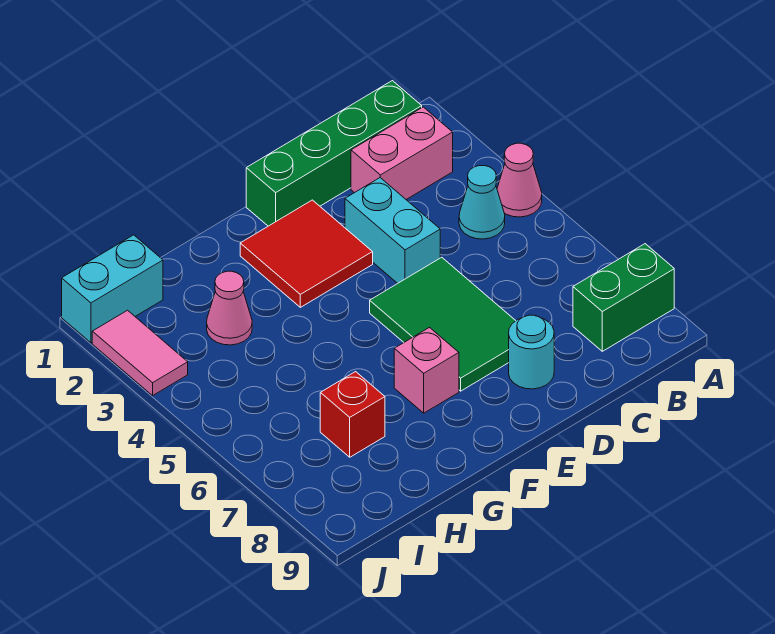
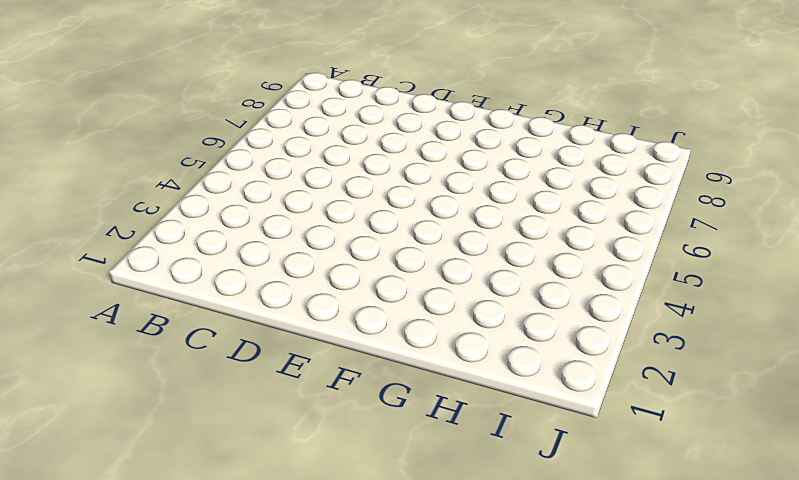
none -> pink 1x1 cone [497,143,542,217]
none -> green 1x2 brick [573,244,674,351]
none -> green 1x4 brick [246,81,422,226]

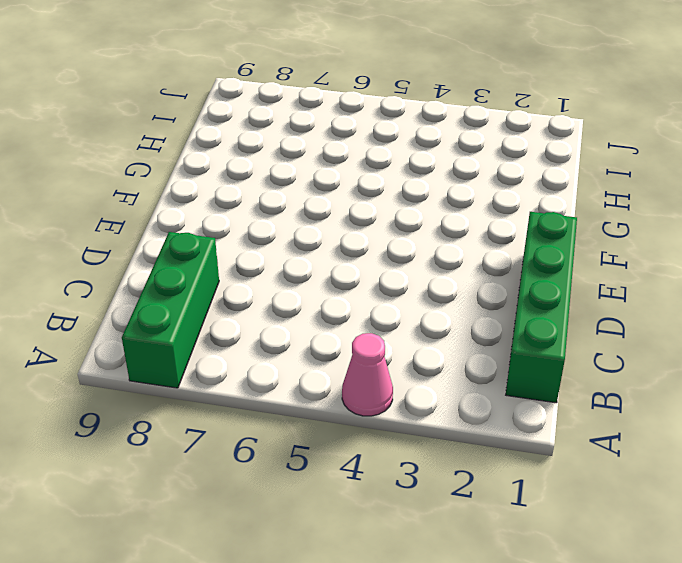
green 1x3 brick [122,232,219,388] -> green 1x2 brick [573,244,674,351]
none -> pink 1x2 brick [351,107,453,199]
none -> cyan 1x1 cone [459,166,505,239]
none -> cyan 1x2 brick [345,178,440,283]

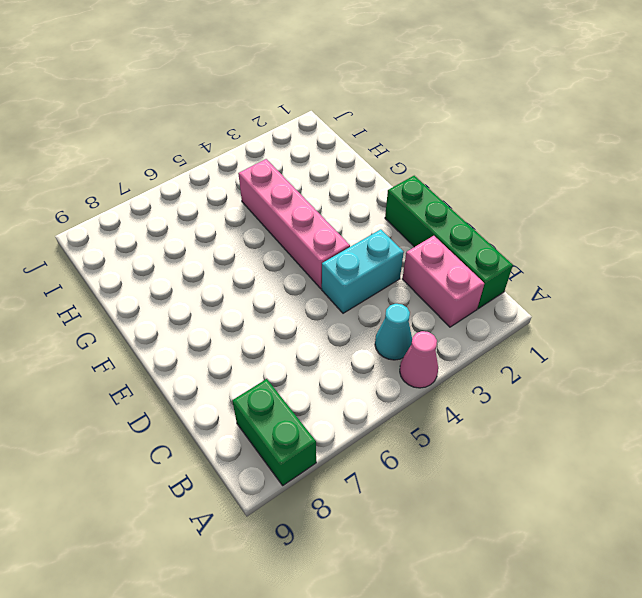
pink 1x4 brick [238,159,350,289] -> none
none -> green 2x3 tile [370,257,516,391]
none -> cyan 1x1 round brick [509,315,554,389]
none -> red 2x2 tile [240,200,373,307]

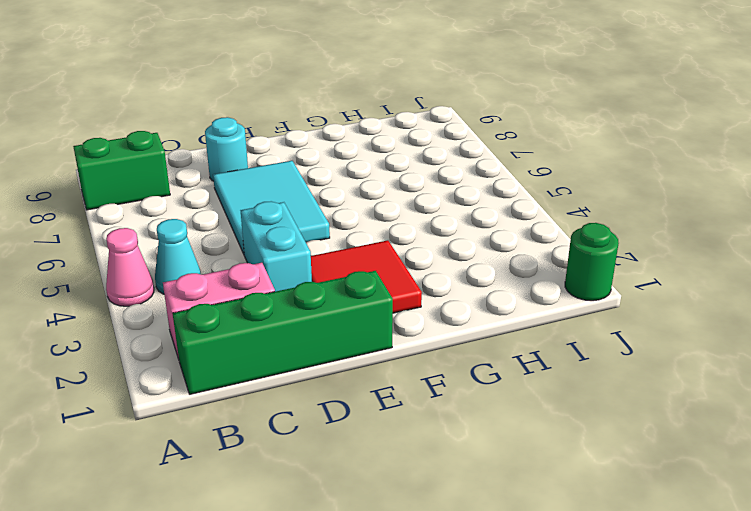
cyan 2x3 tile [213,161,330,254] -> green 2x3 tile [370,257,516,391]
green 1x1 round brick [565,223,619,301] -> cyan 1x2 brick [62,235,163,343]
none -> pink 1x1 brick [394,328,459,413]
none -> pink 1x1 cone [207,271,252,345]
none -> red 1x1 brick [320,372,385,457]

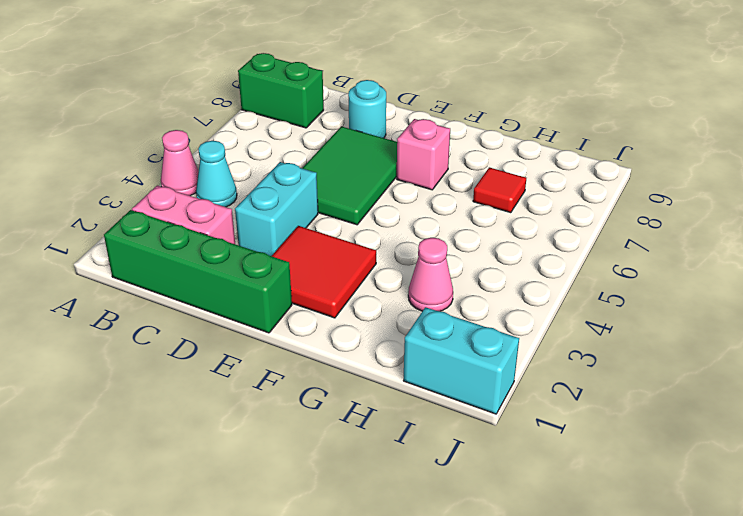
red 1x1 tile [473,167,526,213] -> red 1x1 brick [320,372,385,457]
none -> pink 1x2 tile [92,310,188,396]

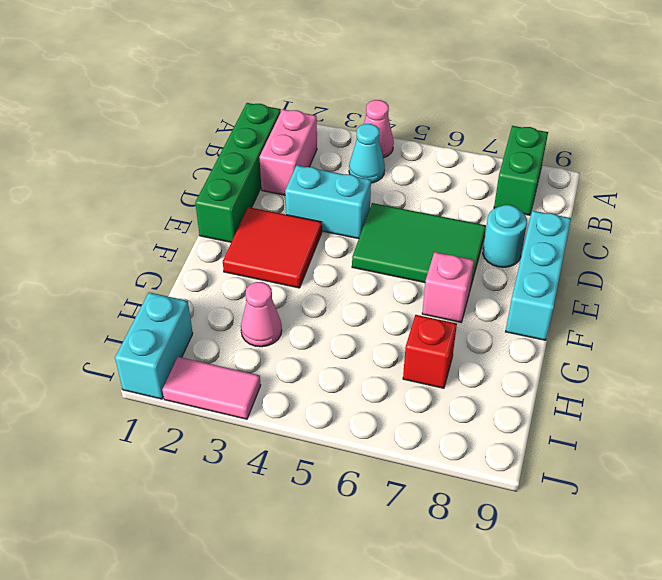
cyan 1x3 brick [506,211,571,340] -> none

